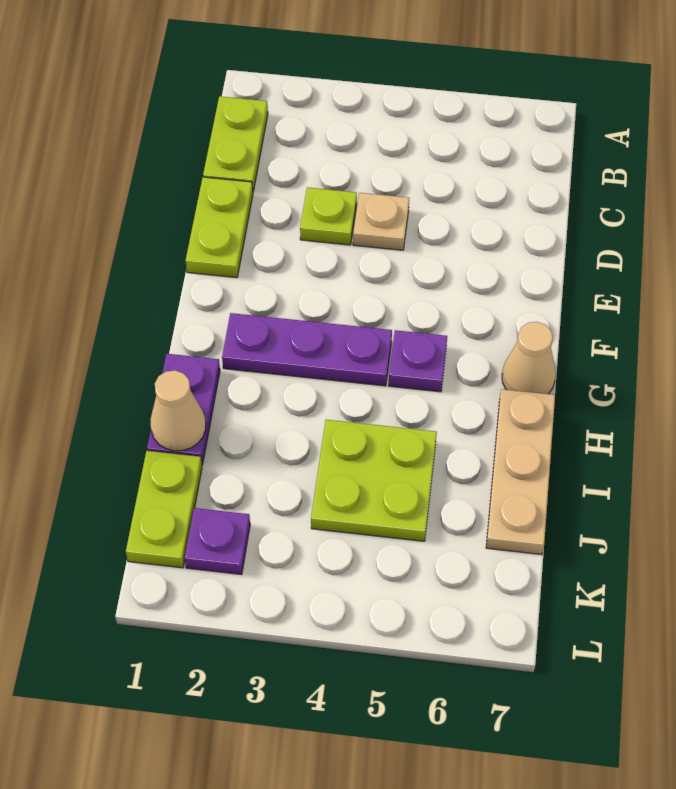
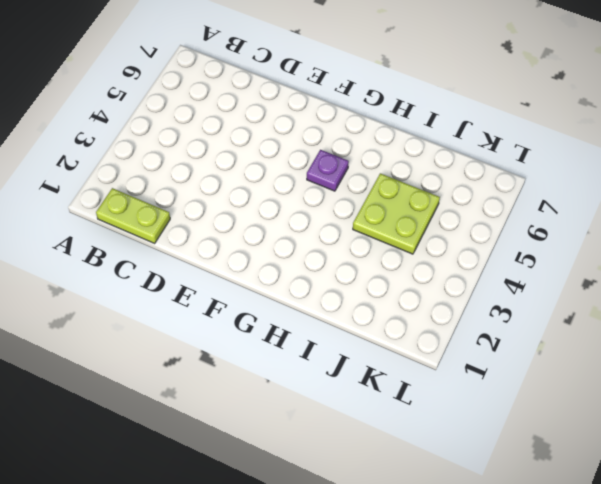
none -> lime 1x2 plate [185,177,253,278]
none -> lime 1x1 plate [300,187,357,245]
none -> tan 1x1 plate [353,193,409,250]

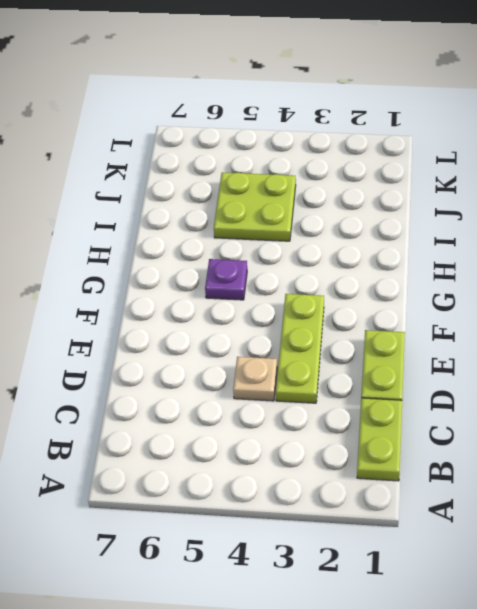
lime 1x3 plate [276,294,324,403] -> lime 1x1 plate [300,187,357,245]
none -> purple 1x3 plate [222,313,392,386]
none -> tan 1x1 cone [502,322,556,394]
none -> purple 1x2 plate [147,354,220,465]

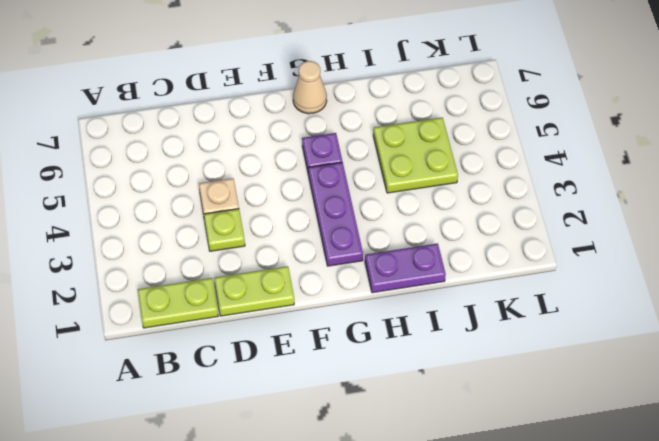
none -> tan 1x3 plate [486,389,555,555]
none -> lime 1x2 plate [126,451,202,568]
none -> purple 1x1 plate [185,508,250,575]

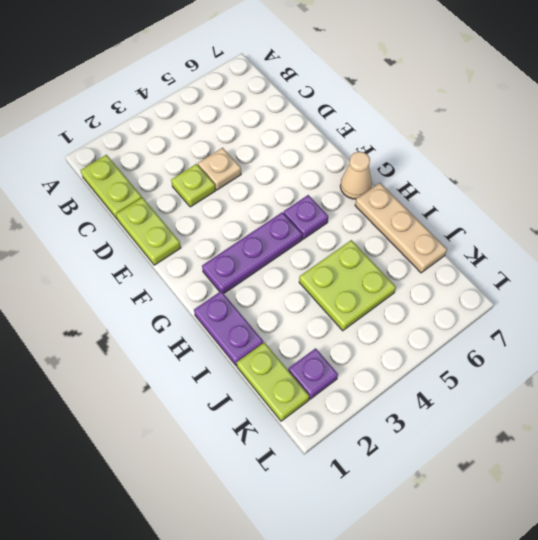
none -> tan 1x1 cone [150,370,206,451]

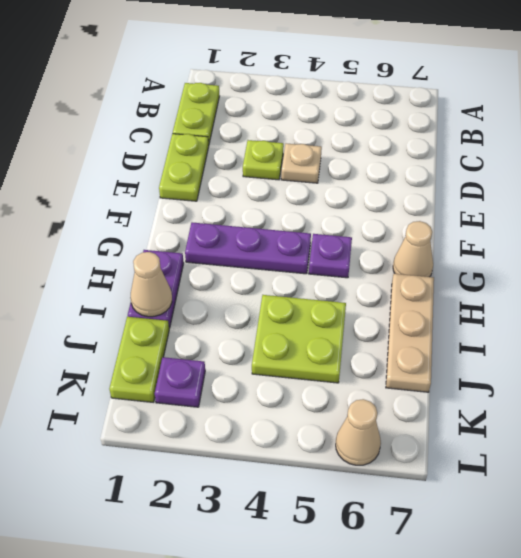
tan 1x1 cone [336,399,381,465] -> none

